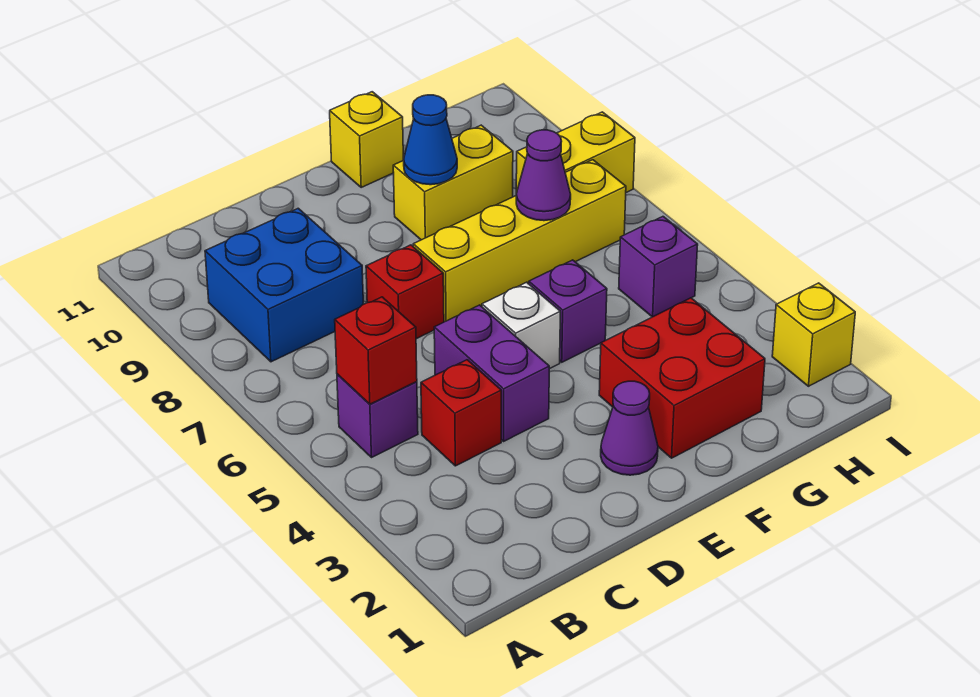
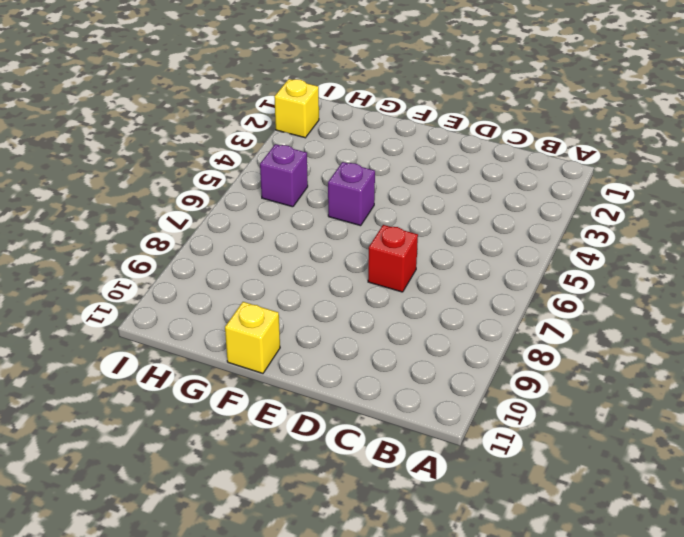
none -> purple 1x1 brick [337,374,418,457]
none -> blue 2x2 brick [205,208,363,362]
none -> red 1x1 brick [421,360,501,466]

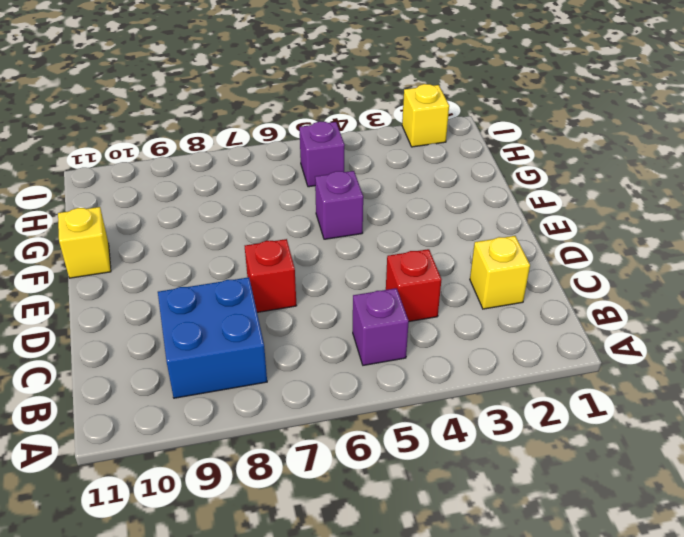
yellow 1x1 brick [470,236,530,309] -> none
none -> purple 1x2 brick [434,305,549,441]
none -> purple 1x1 cone [601,381,658,475]
none -> white 1x1 brick [482,282,560,369]

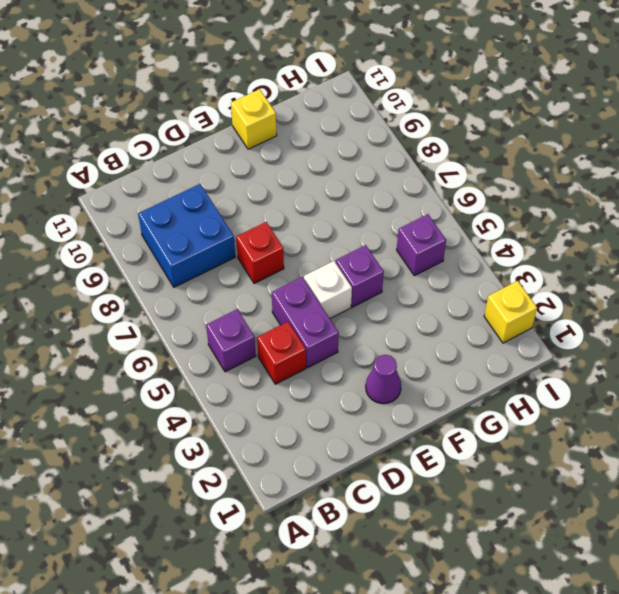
none -> yellow 1x4 brick [413,160,626,322]
none -> red 2x2 brick [599,298,765,458]
none -> yellow 1x2 brick [393,125,513,240]

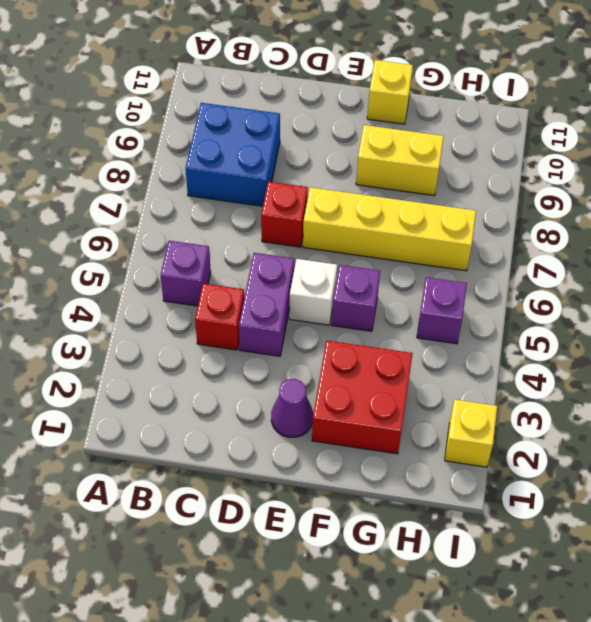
none -> yellow 1x2 brick [516,112,635,194]
none -> red 1x1 brick [335,297,417,404]
none -> blue 1x1 cone [404,95,457,185]

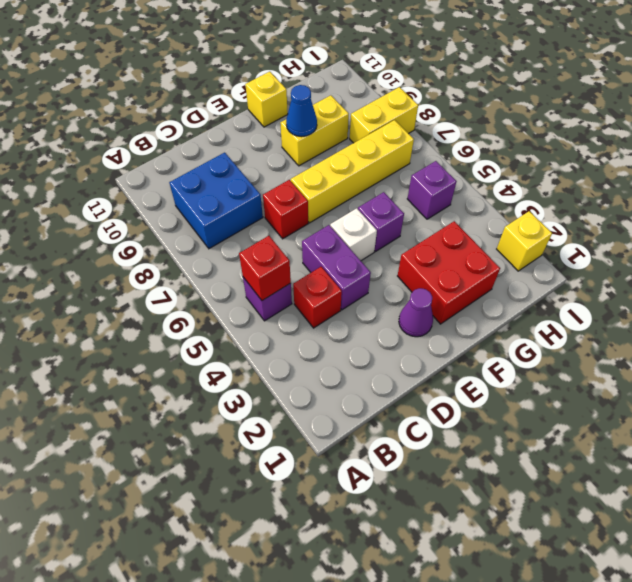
none -> purple 1x1 cone [516,130,571,221]

